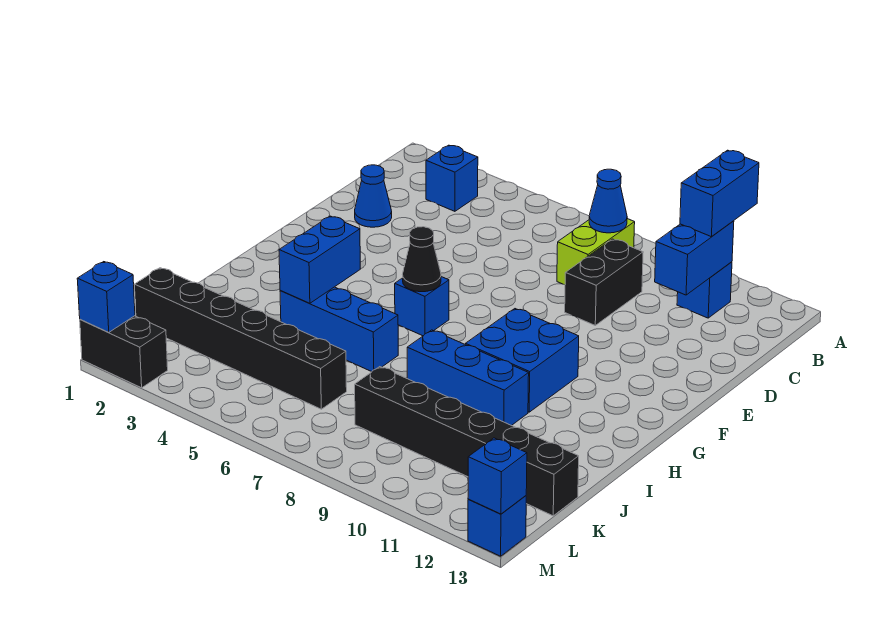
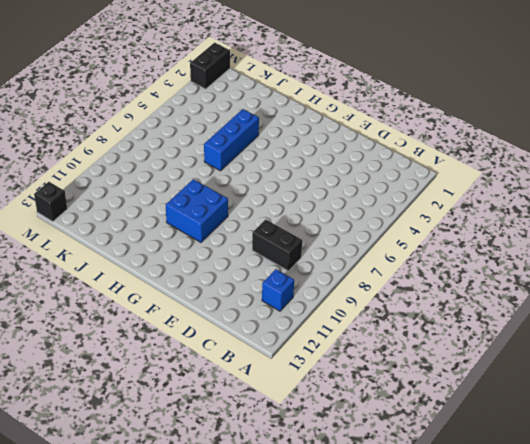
black 1x1 brick [34,182,67,221] -> blue 1x1 brick [468,496,526,556]
none -> blue 1x1 brick [426,145,478,211]
none -> lime 1x2 brick [557,219,635,285]
none -> blue 1x1 cone [355,165,392,227]

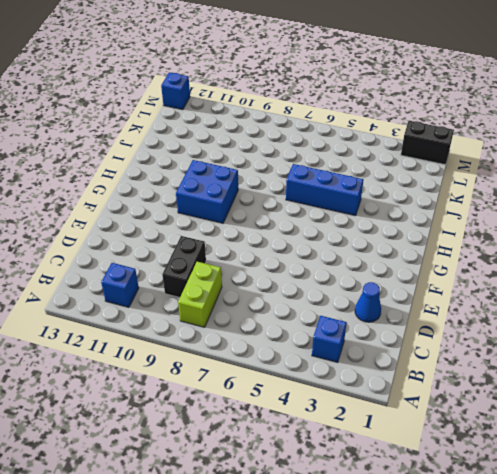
none -> blue 1x1 brick [395,277,449,336]
none -> blue 1x3 brick [407,330,529,426]
none -> black 1x6 brick [135,268,347,409]

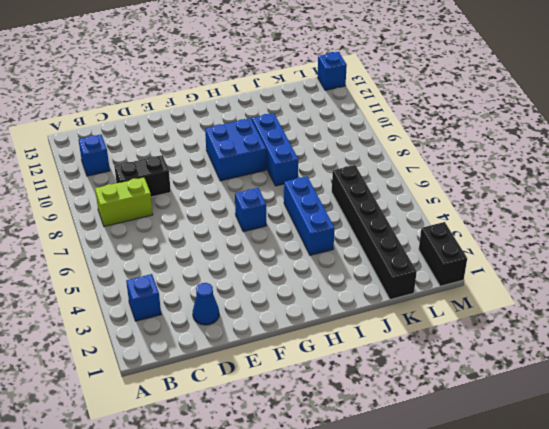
none -> black 1x6 brick [355,367,579,516]
none -> blue 1x1 cone [589,169,627,233]
none -> blue 1x2 brick [655,221,734,295]

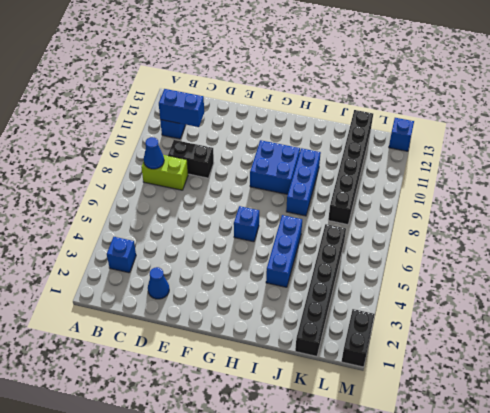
none -> black 1x1 cone [403,227,441,292]
none -> blue 1x2 brick [279,216,360,303]
none -> blue 1x1 brick [77,262,135,332]

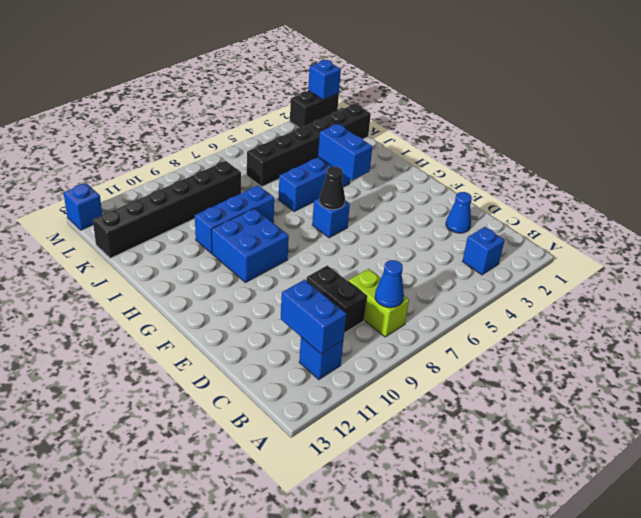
none -> blue 1x1 brick [468,438,527,514]
none -> blue 1x2 brick [680,150,759,237]

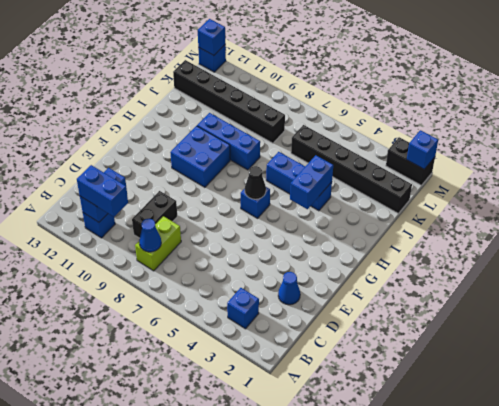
blue 1x2 brick [77,165,128,217] -> blue 1x2 brick turned to [680,150,759,237]

